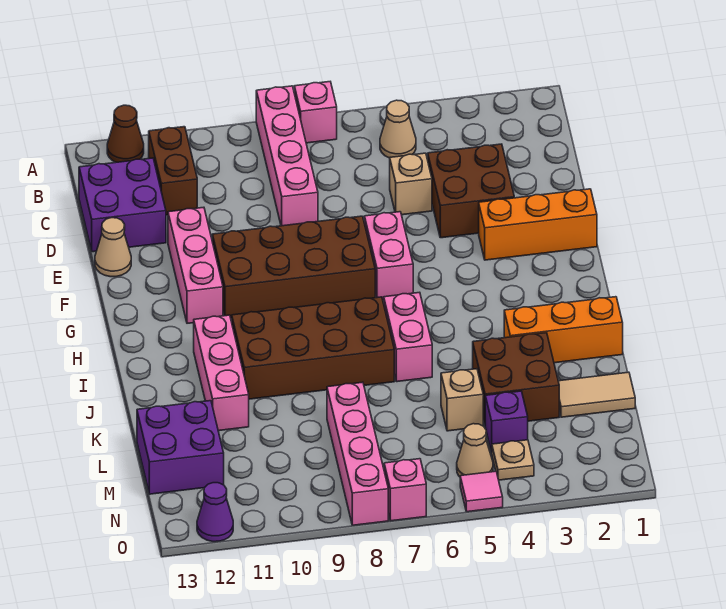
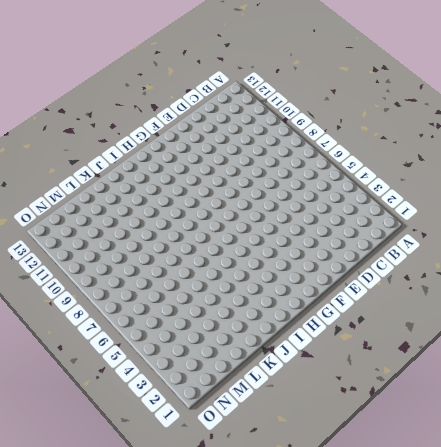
none -> pink 1x1 brick [294,82,337,143]
none -> pink 1x4 brick [256,86,318,226]
none -> brown 1x1 cone [107,105,144,162]

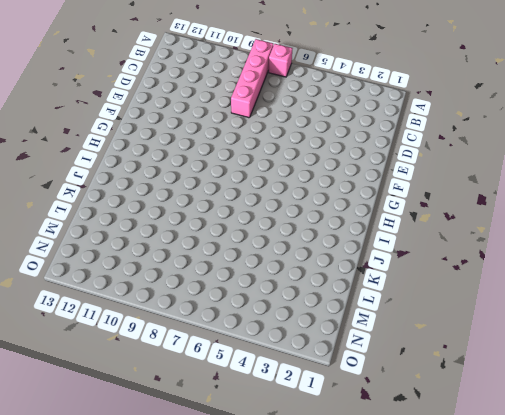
none -> brown 1x1 cone [107,105,144,162]
none -> tan 1x1 cone [380,100,416,158]
none -> brown 1x2 brick [149,127,197,215]

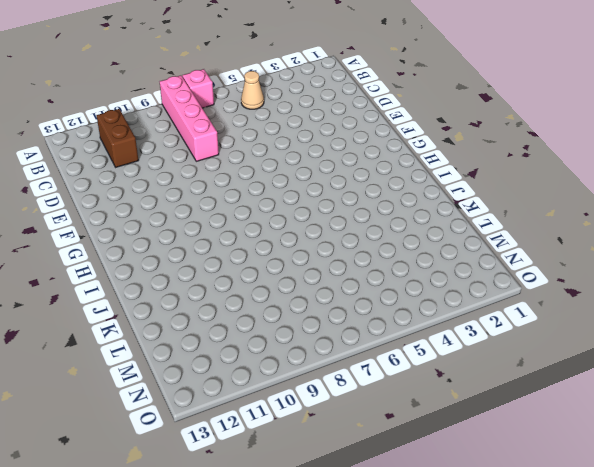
none -> brown 1x1 cone [107,105,144,162]
none -> purple 2x2 brick [79,158,166,252]
none -> brown 2x2 brick [428,144,514,238]

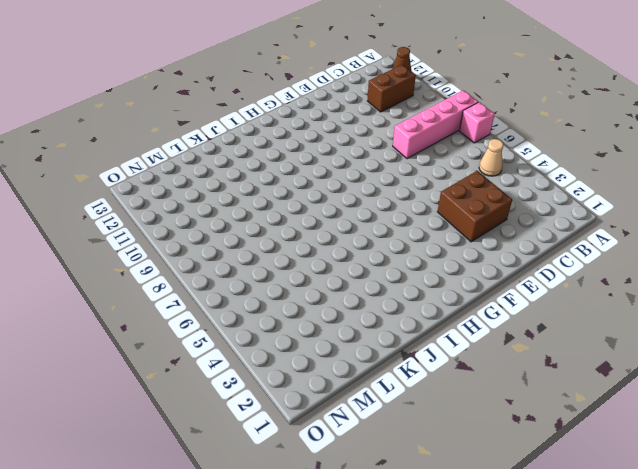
none -> purple 2x2 brick [79,158,166,252]
none -> tan 1x1 brick [390,153,432,215]
none -> pink 1x3 brick [168,207,223,323]

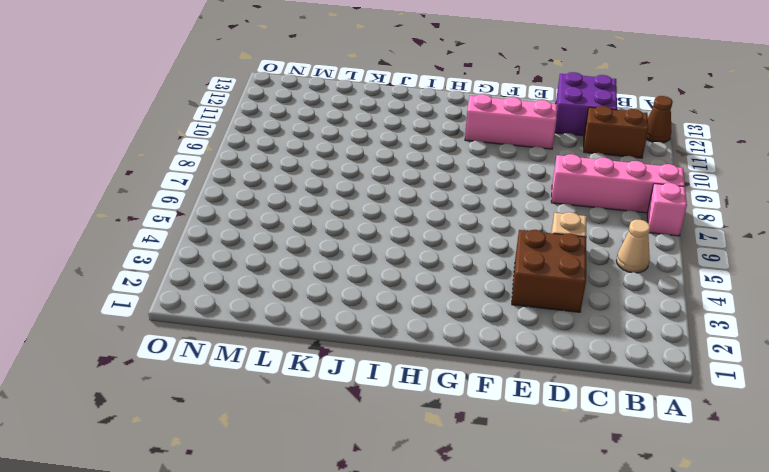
none -> tan 1x1 cone [95,218,131,277]
none -> orange 1x3 brick [479,189,597,260]
none -> pink 1x2 brick [364,212,413,300]

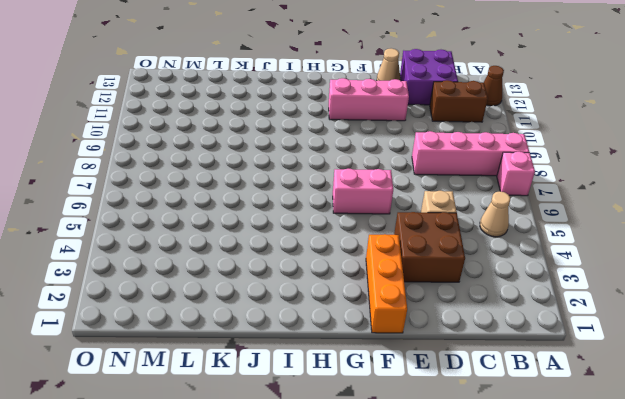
none -> brown 2x4 brick [212,216,375,318]
none -> pink 1x2 brick [384,292,432,382]
none -> brown 2x4 brick [232,297,394,399]

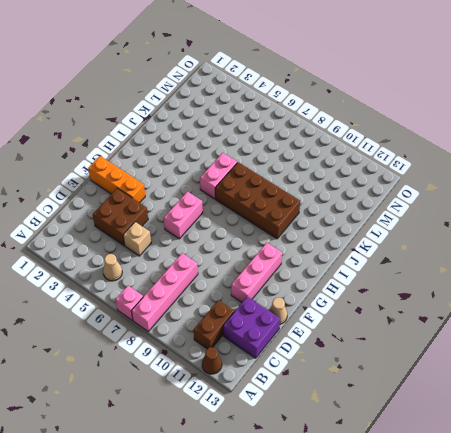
none -> brown 2x4 brick [212,216,375,318]
none -> pink 1x3 brick [194,315,249,431]
none -> orange 1x3 brick [504,297,623,363]

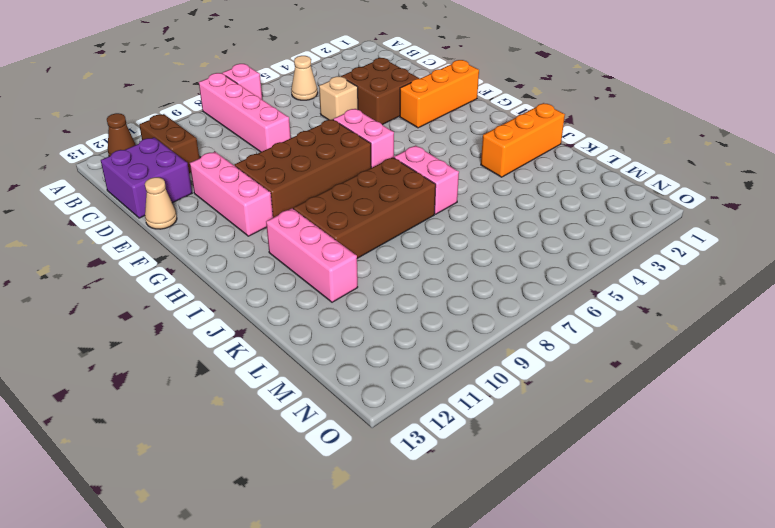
none -> brown 2x2 brick [473,333,559,424]
none -> tan 1x2 tile [558,372,635,417]
none -> tan 1x1 brick [441,369,483,431]

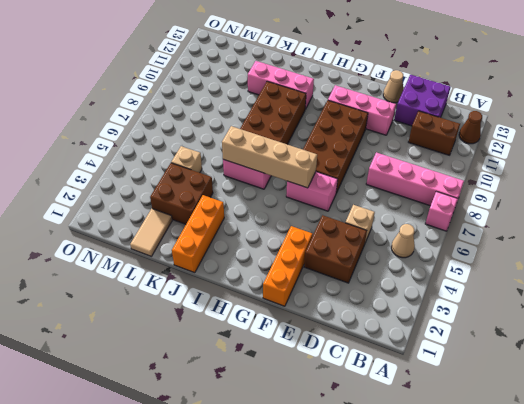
tan 1x4 brick [222,126,317,188] -> none
none -> pink 1x4 brick [327,382,388,525]
none -> purple 2x2 brick [137,401,224,494]
none -> purple 1x1 brick [485,391,528,453]

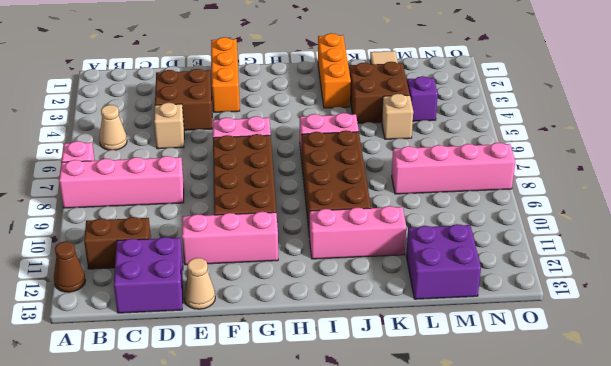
none -> tan 1x1 plate [492,440,534,480]
none -> tan 1x1 cone [457,424,493,477]
none -> pink 1x1 tile [460,471,503,512]

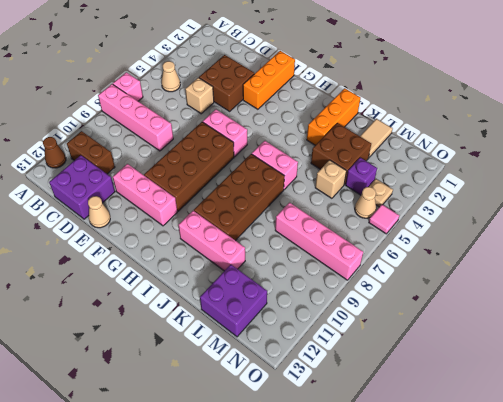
none -> pink 1x1 brick [384,459,426,521]
none -> purple 1x1 cone [197,483,233,542]

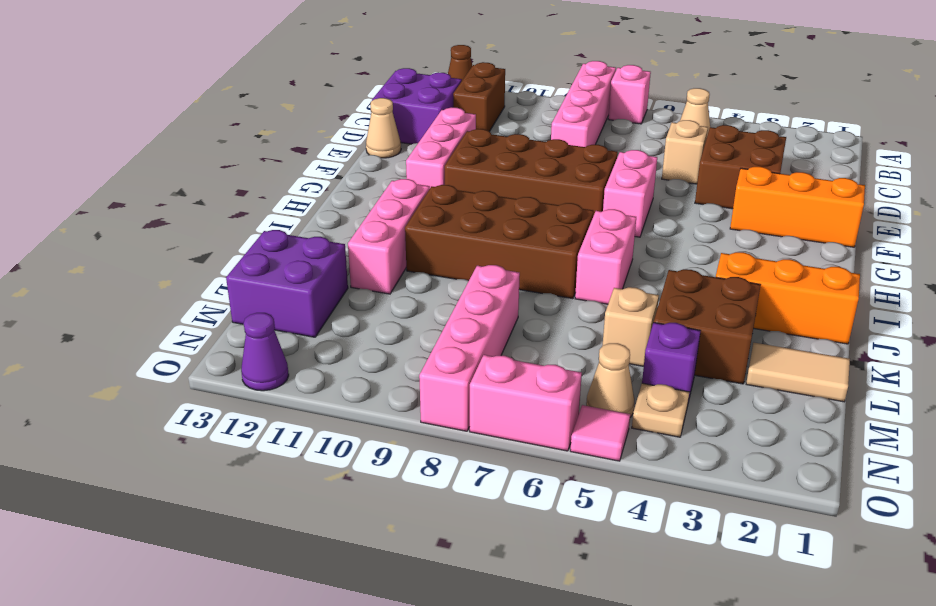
pink 1x2 brick [470,355,582,451] -> pink 1x1 brick [384,459,426,521]

